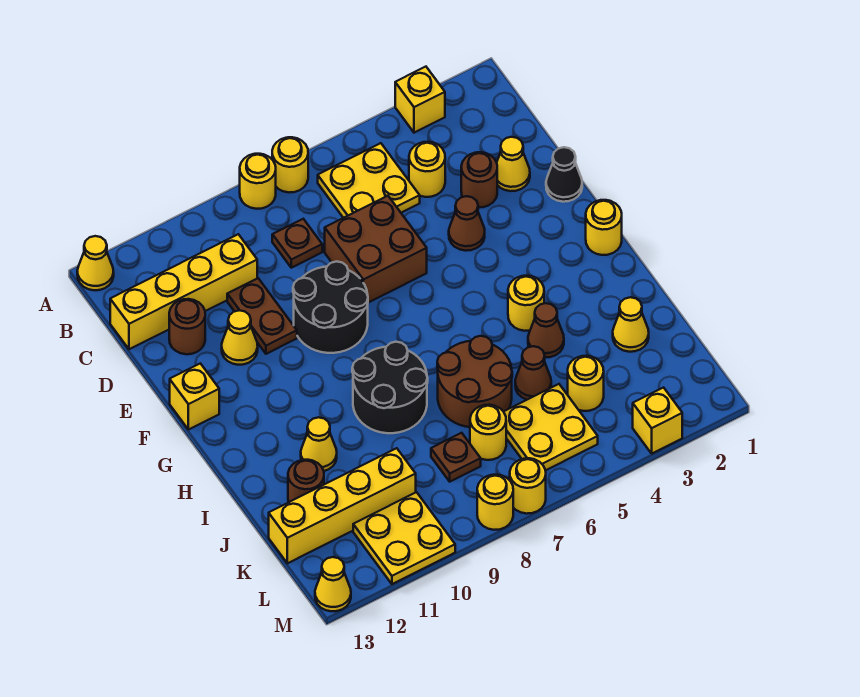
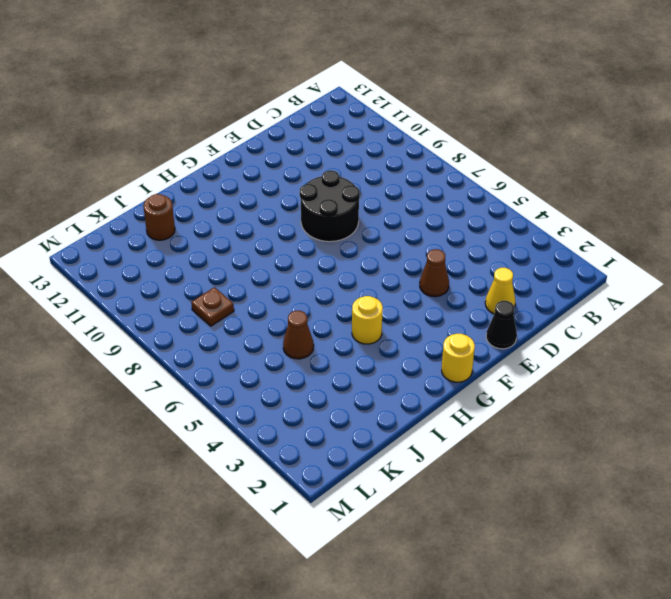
none -> yellow 1x1 brick [395,67,445,133]
none -> yellow 1x1 round brick [272,137,308,192]
none -> yellow 1x1 round brick [240,154,276,209]
none -> yellow 1x1 cone [77,236,114,290]

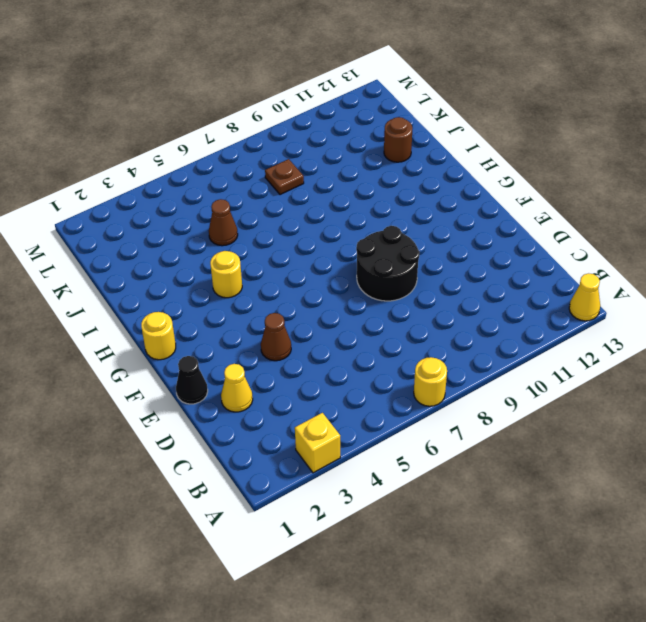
none -> yellow 1x1 round brick [240,154,276,209]
none -> yellow 2x2 plate [318,143,420,218]
none -> yellow 1x1 round brick [409,142,445,197]
none -> brown 1x1 plate [272,219,322,268]

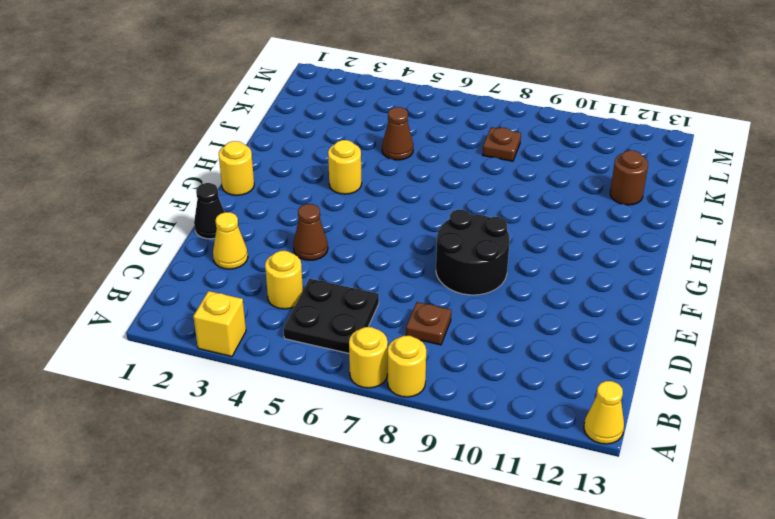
black 2x2 plate [284,279,379,353] -> yellow 2x2 plate [318,143,420,218]
none -> yellow 1x4 brick [110,234,257,349]
none -> brown 1x1 round brick [461,152,497,207]
none -> brown 2x2 brick [325,196,427,303]
none -> brown 1x2 plate [227,278,297,354]

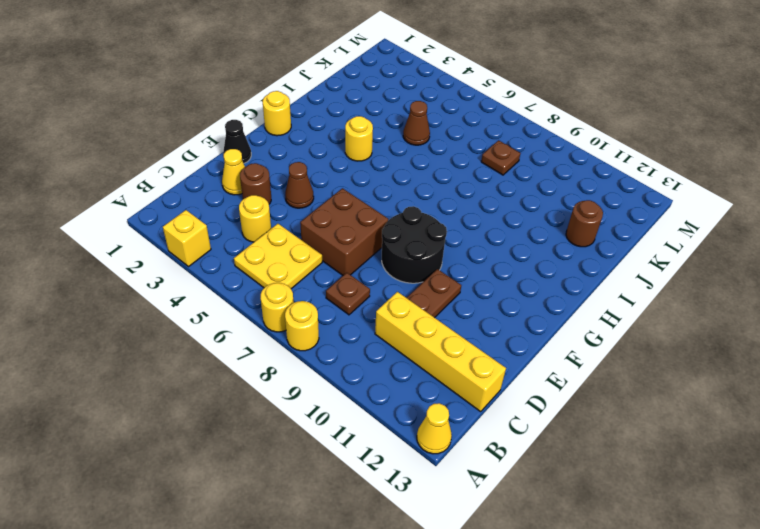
none -> brown 1x1 round brick [169,299,205,354]
none -> yellow 1x1 cone [222,310,258,365]
none -> yellow 1x1 brick [170,363,219,430]
none -> black 2x2 round brick [352,342,428,433]

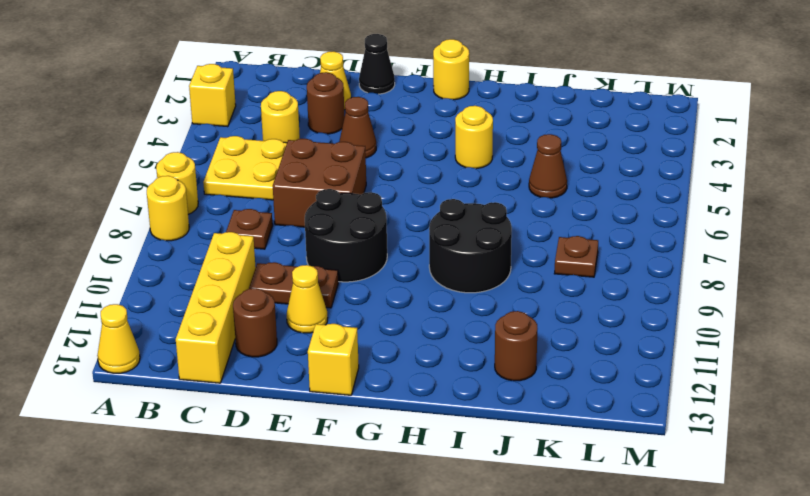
none -> brown 1x1 cone [528,303,564,358]
none -> brown 2x2 round brick [437,336,512,427]
none -> yellow 1x1 cone [301,417,337,471]
none -> yellow 1x1 cone [613,297,649,352]

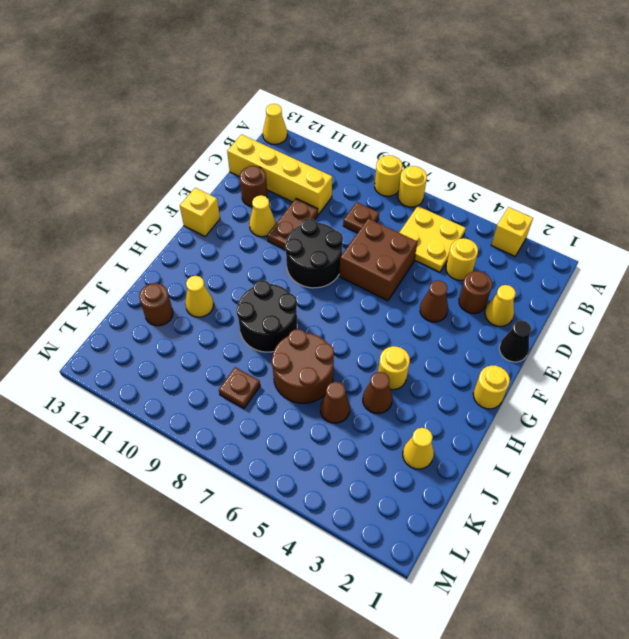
none -> yellow 1x1 round brick [568,356,604,411]
none -> yellow 2x2 plate [504,384,598,471]
none -> yellow 1x1 round brick [470,405,506,460]
none -> yellow 1x4 brick [269,448,416,563]

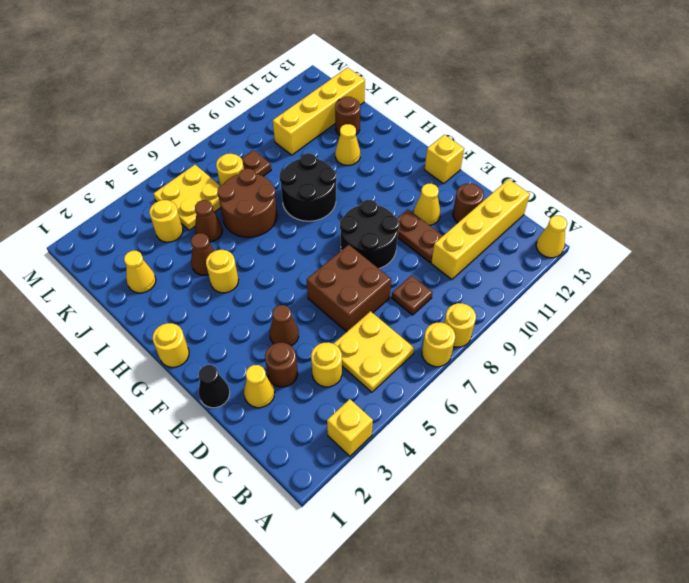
none -> yellow 2x2 plate [353,492,455,584]
none -> yellow 1x1 brick [633,388,682,453]
none -> yellow 1x1 round brick [510,458,546,514]
none -> yellow 1x1 round brick [477,475,513,530]

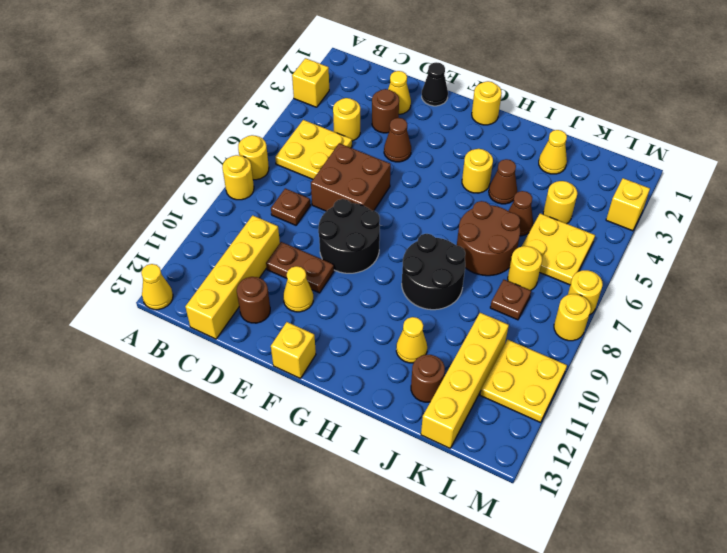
none -> yellow 1x1 cone [315,557,351,611]

